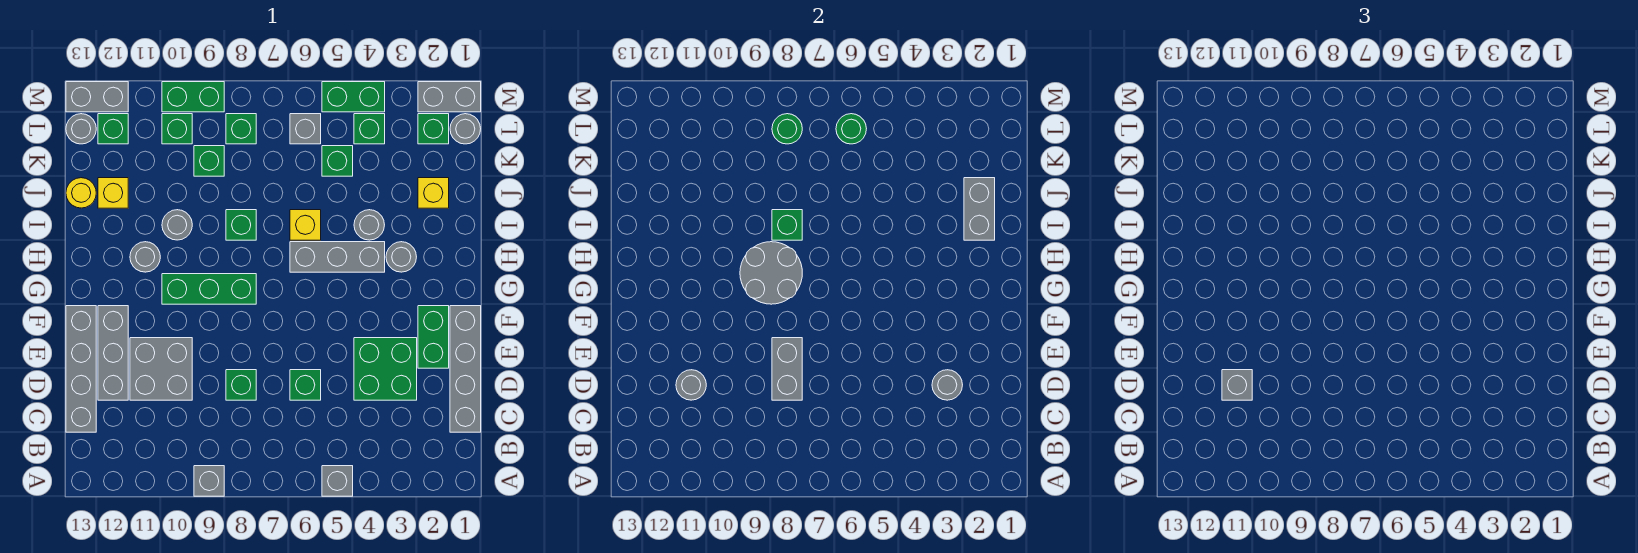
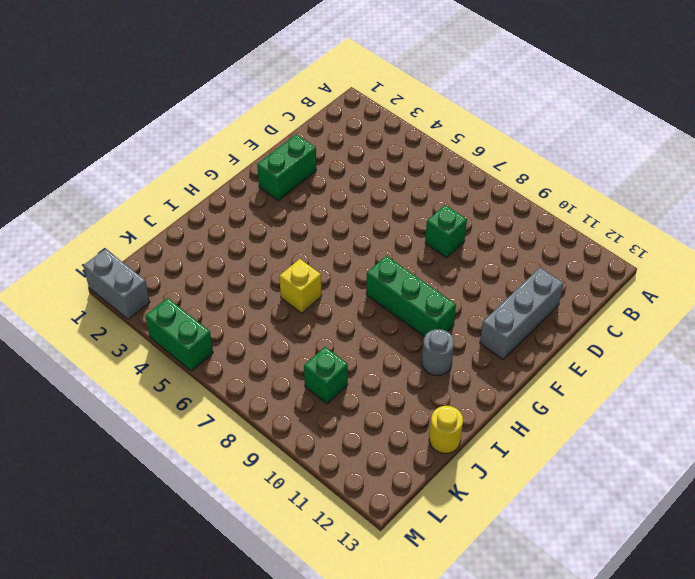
none -> grey 1x1 brick [322,466,353,496]
none -> grey 1x1 brick [194,466,224,496]
none -> grey 1x4 brick [450,306,481,432]
none -> grey 1x4 brick [66,306,96,432]

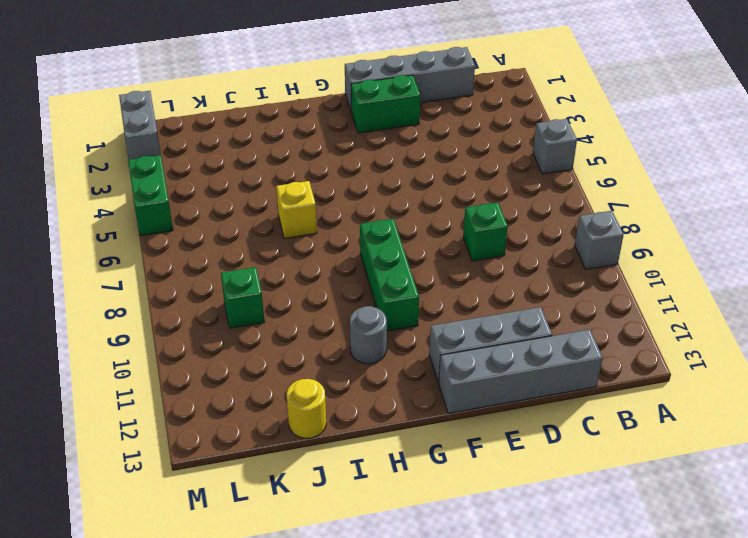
none -> green 2x2 brick [354,338,417,400]
none -> green 1x1 brick [290,370,321,400]
none -> grey 2x2 brick [130,338,192,400]
none -> grey 1x1 round brick [386,242,416,272]

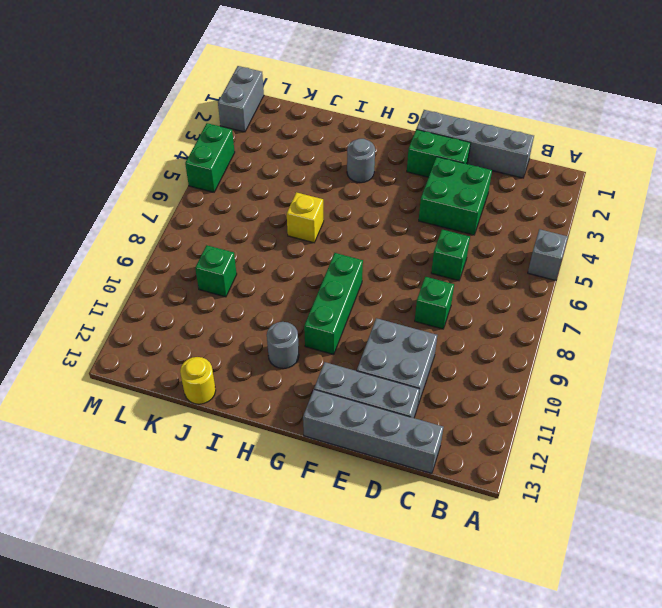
none -> grey 1x1 brick [194,466,224,496]
none -> grey 1x3 brick [290,242,385,272]
none -> grey 1x1 round brick [354,210,384,240]
none -> green 1x1 brick [226,210,256,240]

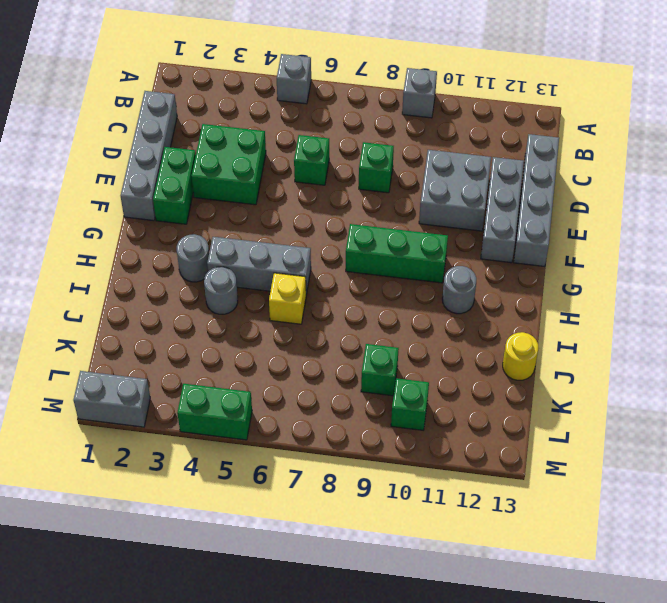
none -> green 1x1 brick [226,210,256,240]
none -> grey 1x1 round brick [162,210,192,240]
none -> yellow 1x1 brick [418,178,449,208]
none -> yellow 1x1 brick [98,178,128,208]

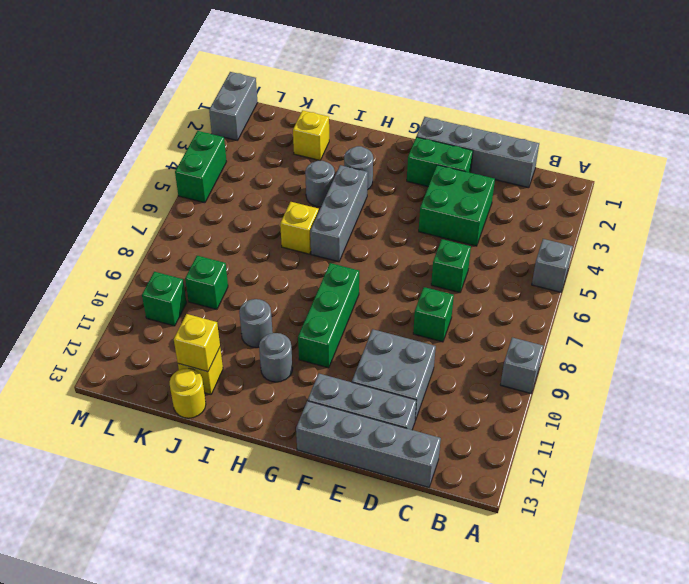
yellow 1x1 brick [174,314,220,372] -> none
none -> green 1x1 brick [226,210,256,240]
none -> green 1x1 brick [322,146,353,176]
none -> grey 1x1 round brick [450,114,481,144]
none -> green 1x1 brick [418,114,449,144]

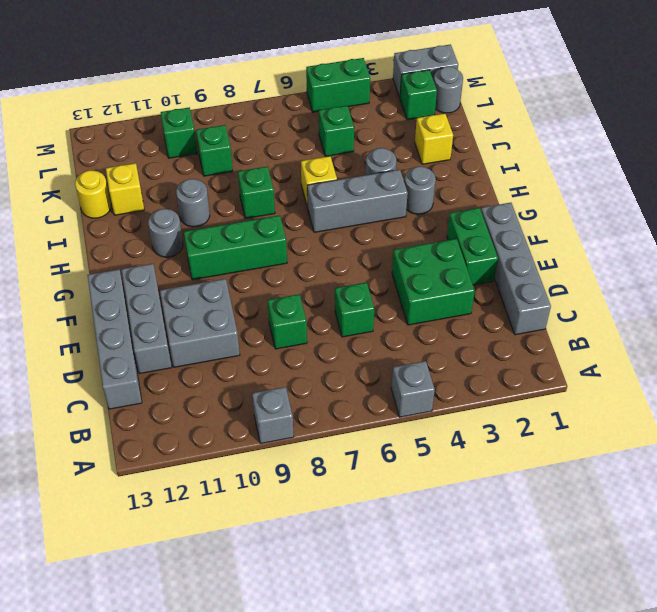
none -> green 1x1 brick [354,114,385,144]
none -> grey 1x1 brick [290,114,321,144]
none -> green 1x1 brick [226,114,256,144]
none -> green 1x1 brick [98,114,128,144]

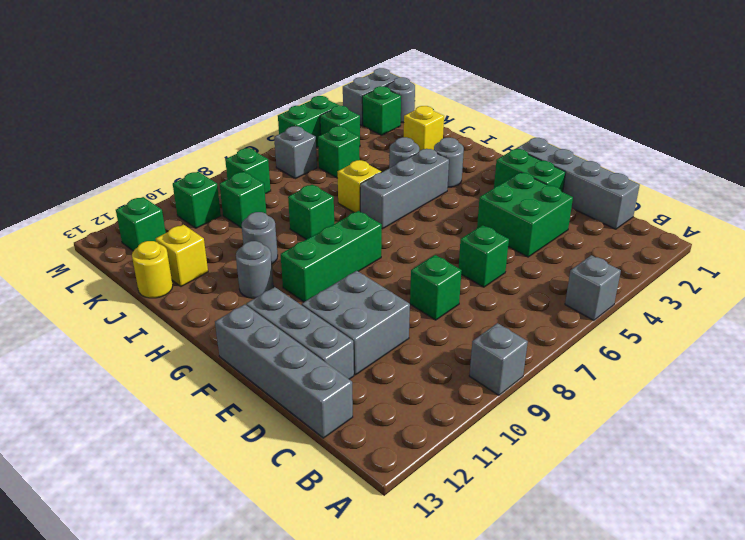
none -> grey 1x1 round brick [66,114,96,144]
none -> green 1x2 brick [162,82,224,112]
none -> grey 1x2 brick [66,82,128,112]
none -> grey 1x1 round brick [932,370,962,400]

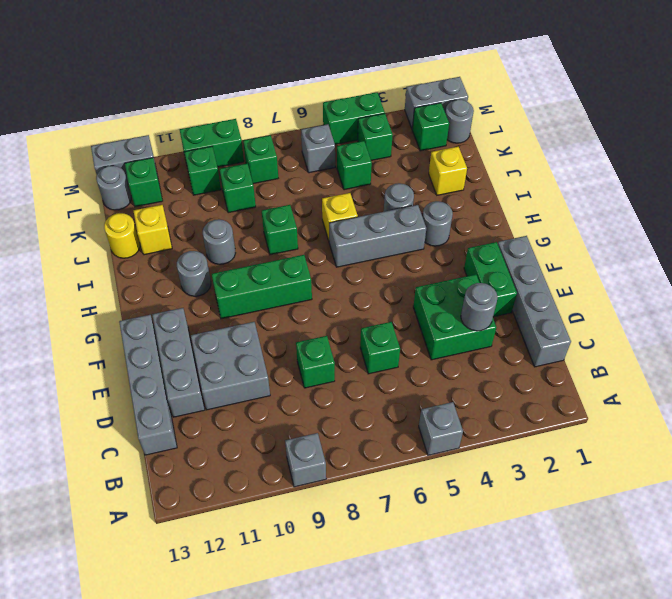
none -> grey 1x2 brick [772,338,802,400]
none -> grey 1x1 round brick [676,370,706,400]
none -> grey 2x2 round brick [740,242,802,304]
none -> grey 1x2 brick [964,178,995,240]

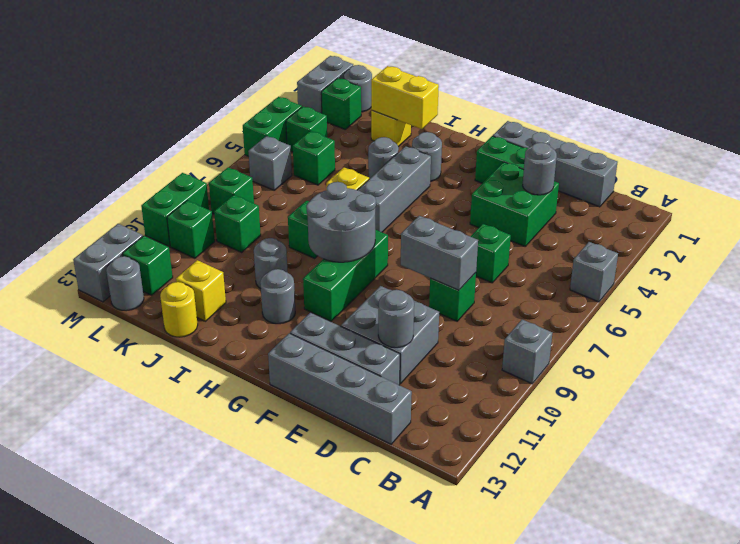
yellow 1x2 brick [371,66,439,129] -> grey 1x2 brick [964,178,995,240]
none -> green 1x1 brick [772,210,802,240]
none -> green 1x1 round brick [836,114,866,144]
none -> green 1x1 round brick [772,114,802,144]
none -> grey 1x1 brick [1222,370,1252,400]

